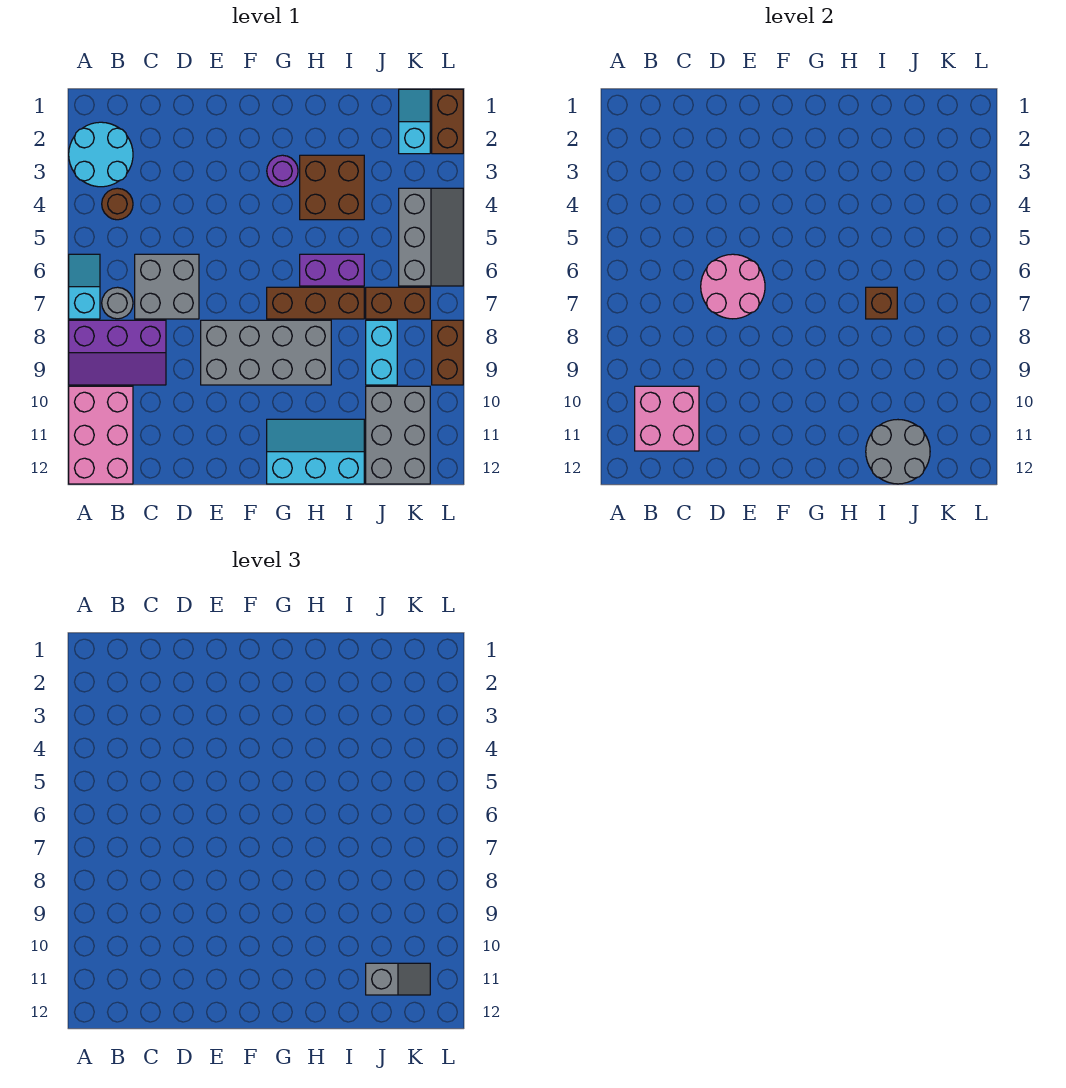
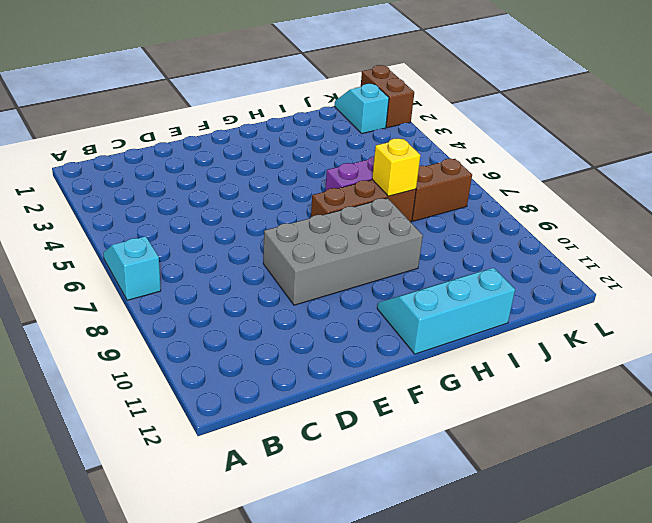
yellow 1x1 brick [372,138,420,196] -> brown 1x1 brick [866,287,897,319]
none -> cyan 2x2 round brick [69,122,133,187]
none -> purple 2x3 slope [69,320,166,385]
none -> pink 2x3 brick [69,386,133,484]

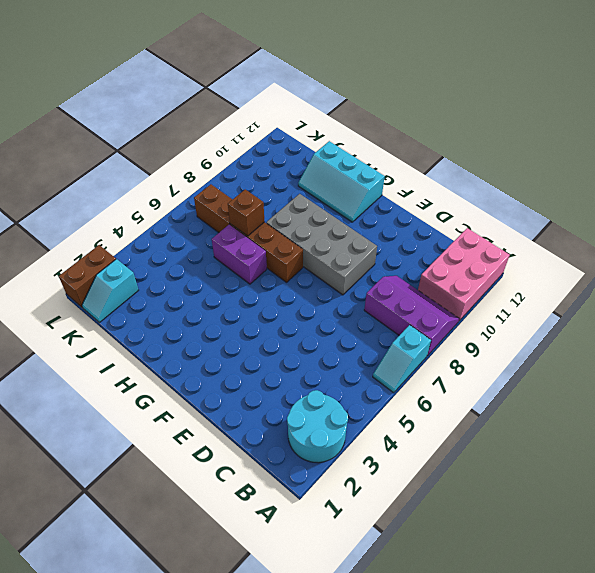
none -> brown 1x1 round brick [102,188,133,220]
none -> grey 1x1 round brick [102,287,133,319]
none -> grey 2x2 brick [135,254,199,319]

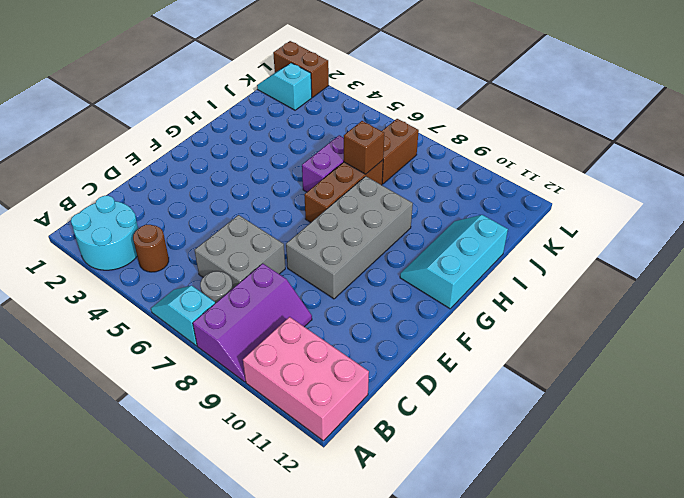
none -> purple 1x1 round brick [267,155,298,187]
none -> brown 2x2 brick [300,155,364,220]
none -> cyan 1x2 brick [366,320,397,385]

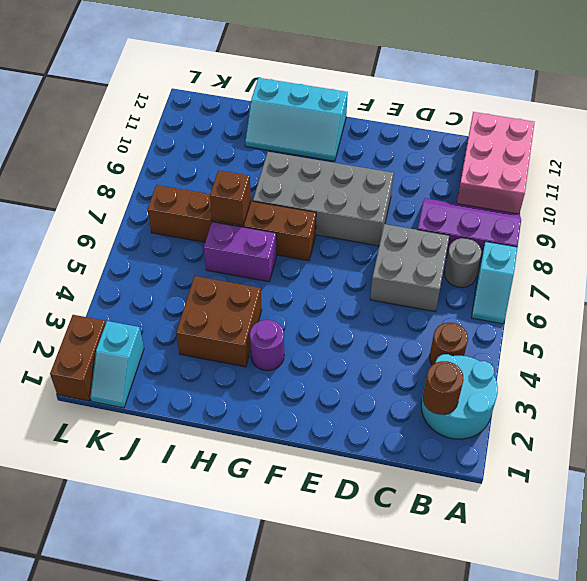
brown 1x1 round brick [423,361,463,415] -> none
none -> cyan 1x2 brick [366,320,397,385]
none -> grey 2x3 brick [366,386,430,484]
none -> grey 2x3 slope [399,188,463,286]

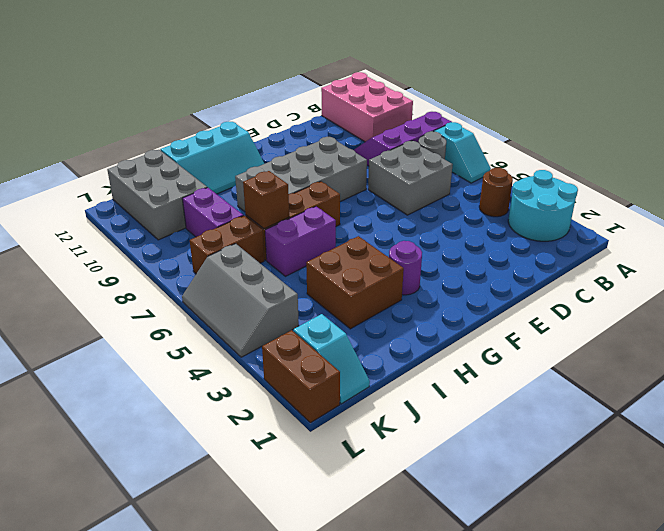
purple 1x2 brick [182,187,243,237] -> cyan 1x2 brick [366,320,397,385]
none -> brown 1x2 brick [432,320,463,385]
none -> pink 2x2 brick [635,386,699,451]
none -> pink 2x2 round brick [701,254,765,319]

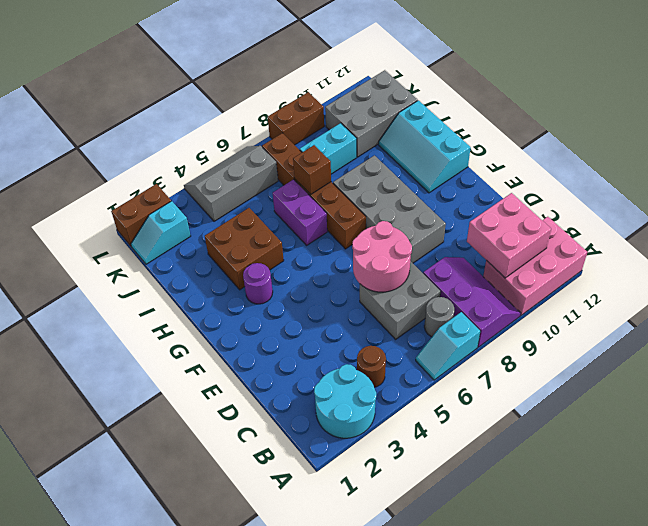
none -> grey 2x2 round brick [866,420,930,484]
none -> grey 1x2 slope [366,963,430,995]

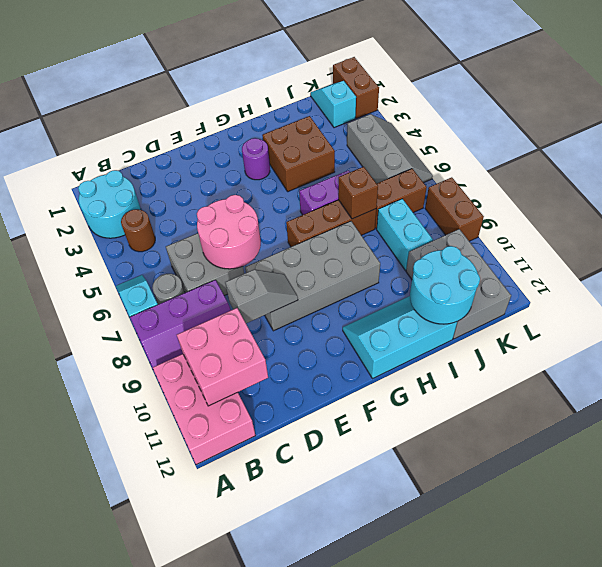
grey 1x2 slope [225,269,298,323] -> grey 1x2 slope moved to [366,963,430,995]
cyan 2x2 round brick [410,246,480,324] -> grey 2x2 round brick [866,420,930,484]

